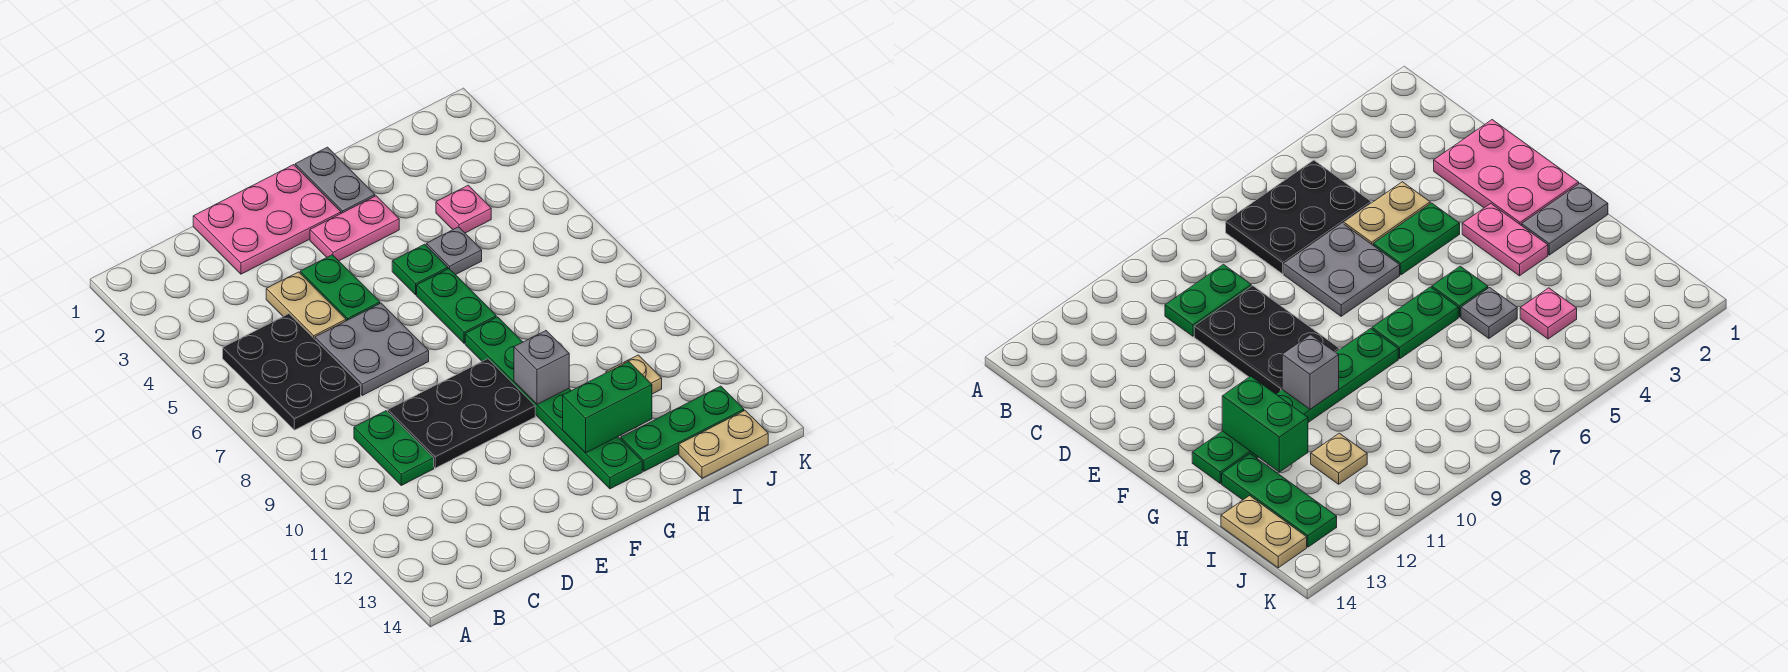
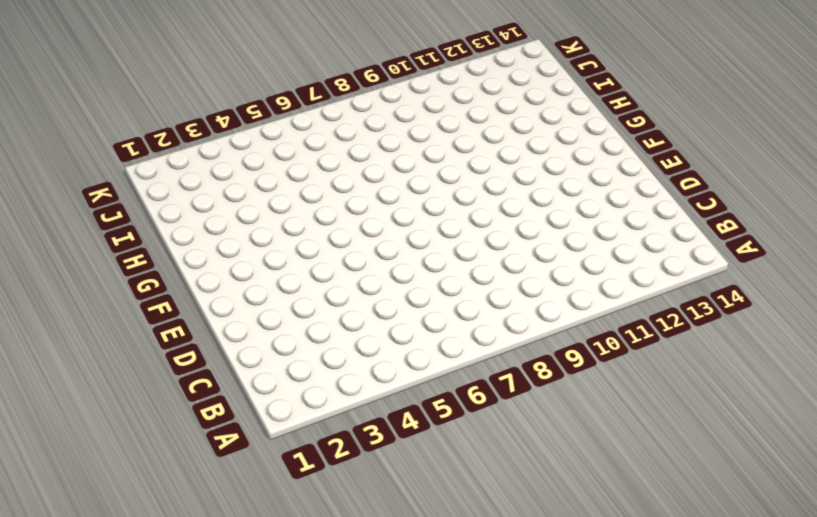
none -> black 2x3 plate [223,314,361,430]
none -> green 1x2 plate [354,411,434,485]
none -> pink 2x3 plate [193,165,341,274]

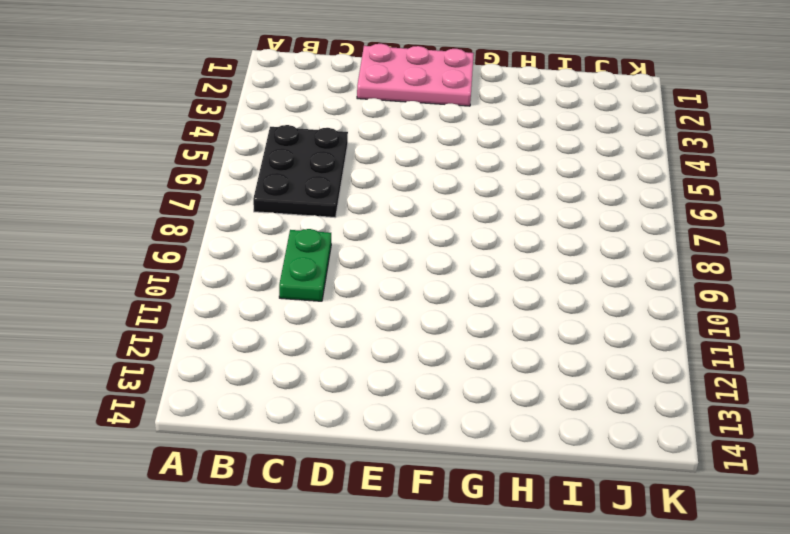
none -> tan 1x2 plate [266,272,346,339]
none -> grey 2x2 plate [315,303,429,395]
none -> black 2x3 plate [388,359,535,468]

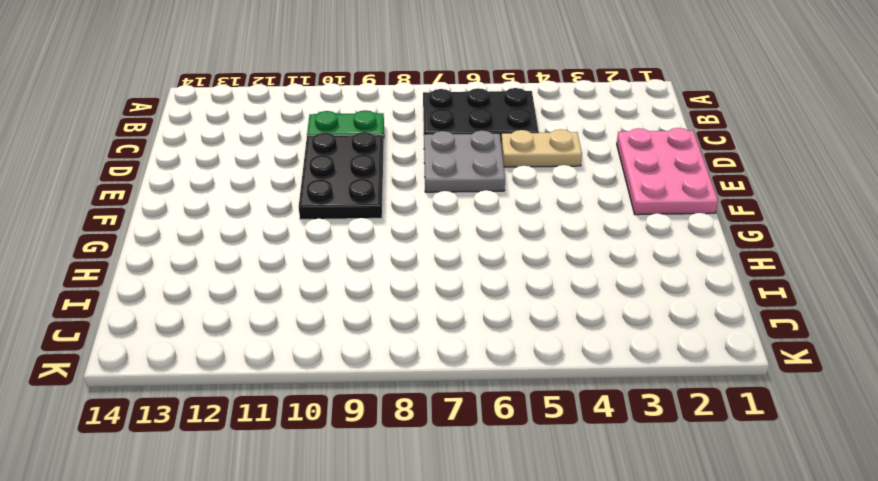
none -> green 1x2 plate [300,255,380,321]
none -> pink 1x2 plate [310,196,399,261]
none -> grey 1x2 plate [295,147,375,213]

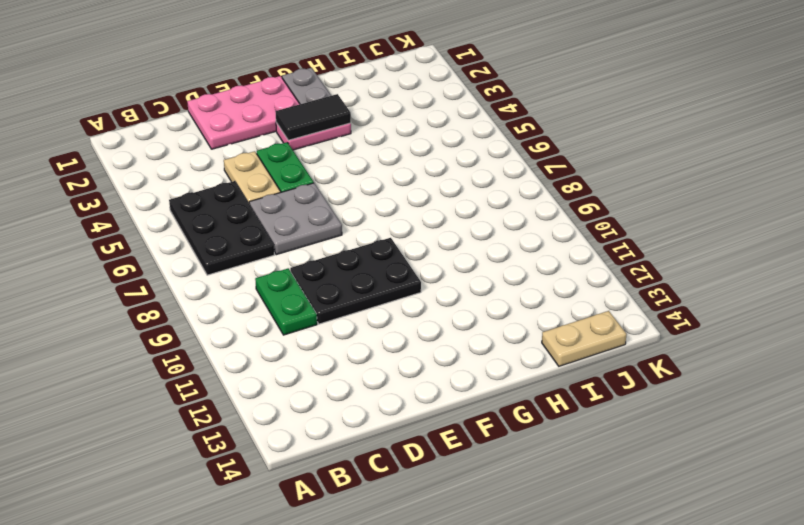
black 1x2 tile [275,94,351,140] -> none
none -> green 1x1 plate [392,244,448,295]
none -> green 1x2 plate [417,269,496,343]
none -> green 1x6 plate [465,317,642,489]

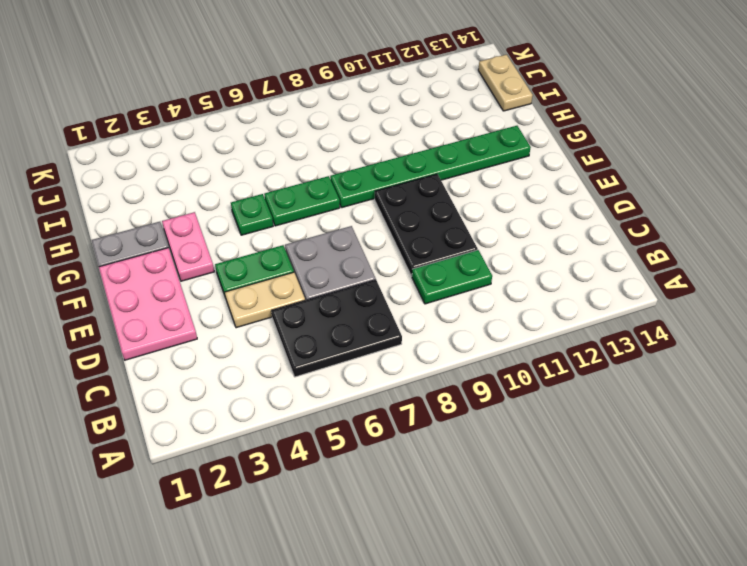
none -> grey 1x1 plate [426,227,482,275]
none -> green 1x3 plate [621,386,744,471]
none -> pink 1x1 plate [436,185,491,233]

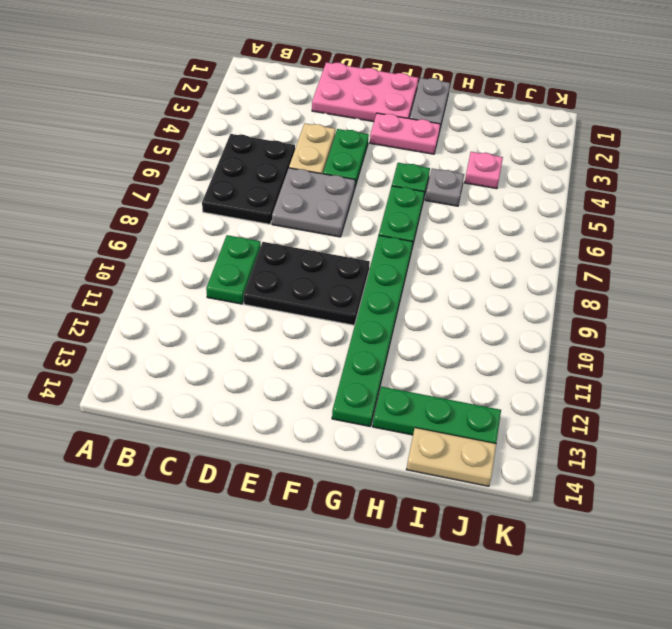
none -> tan 1x1 plate [606,355,662,394]
none -> grey 1x1 brick [514,331,569,404]
none -> green 1x2 brick [563,362,652,453]

